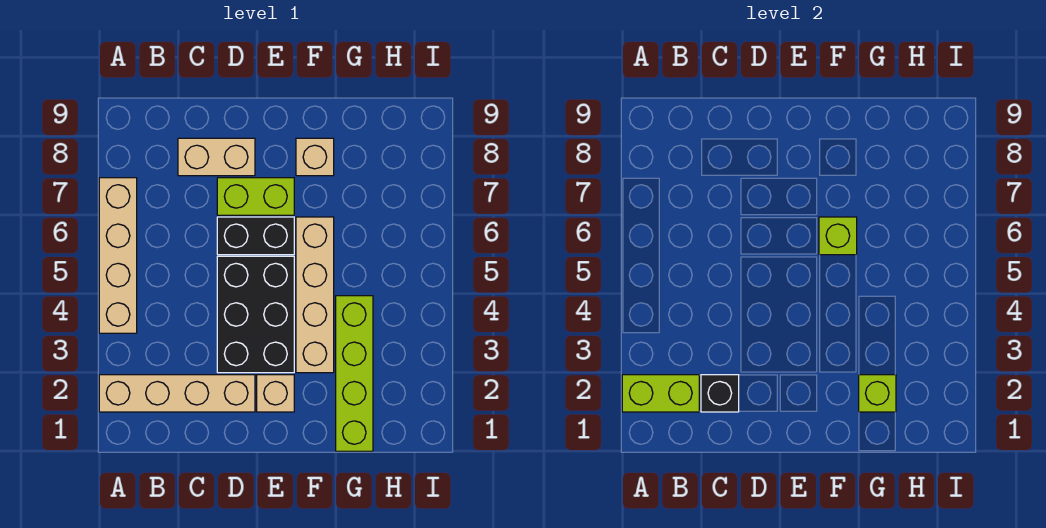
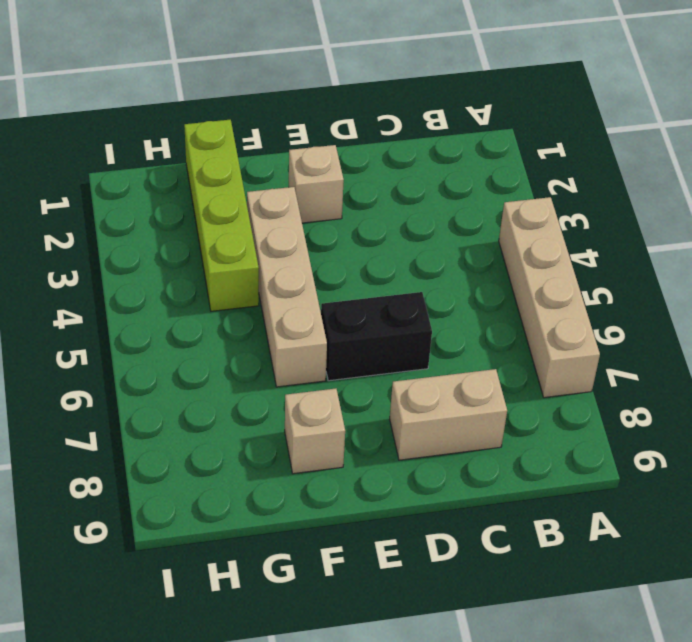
none -> tan 1x4 brick [99,375,255,412]
none -> black 2x3 brick [217,256,294,373]
none -> lime 1x2 brick [217,178,294,215]

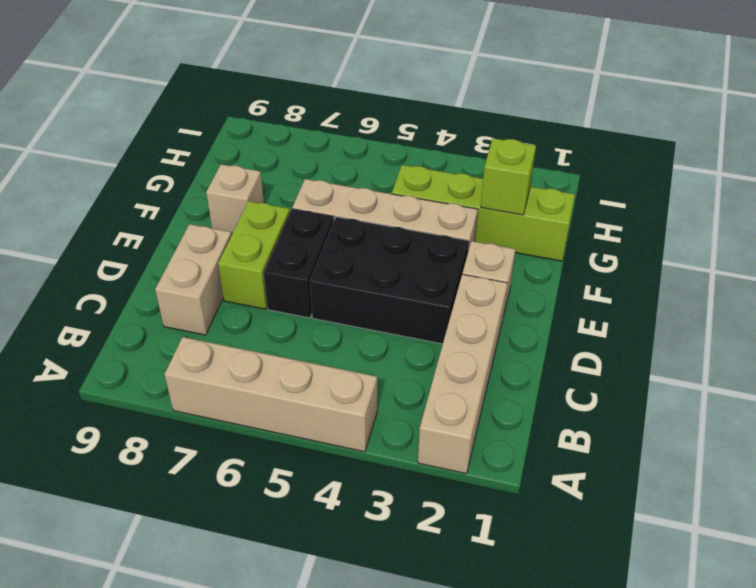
none -> lime 1x2 brick [622,375,699,412]
none -> black 1x1 brick [701,375,739,412]
none -> lime 1x1 brick [819,217,857,255]

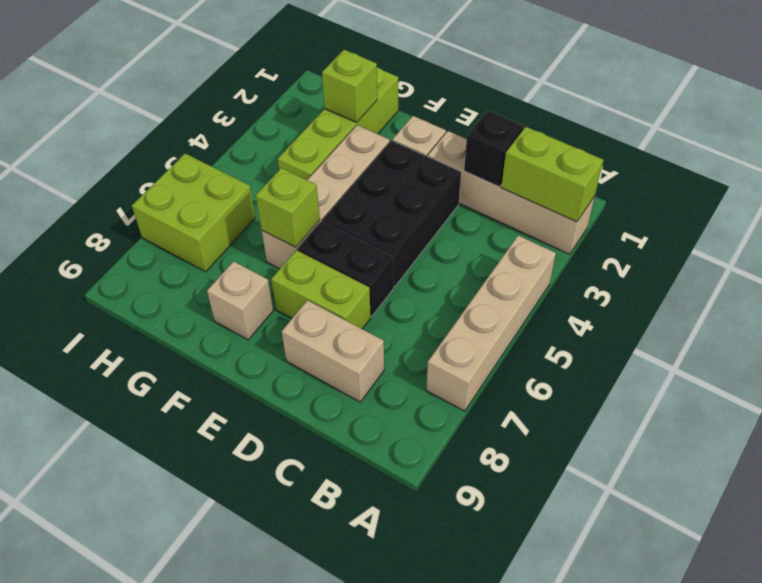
lime 2x2 brick [132,154,255,272] -> none

